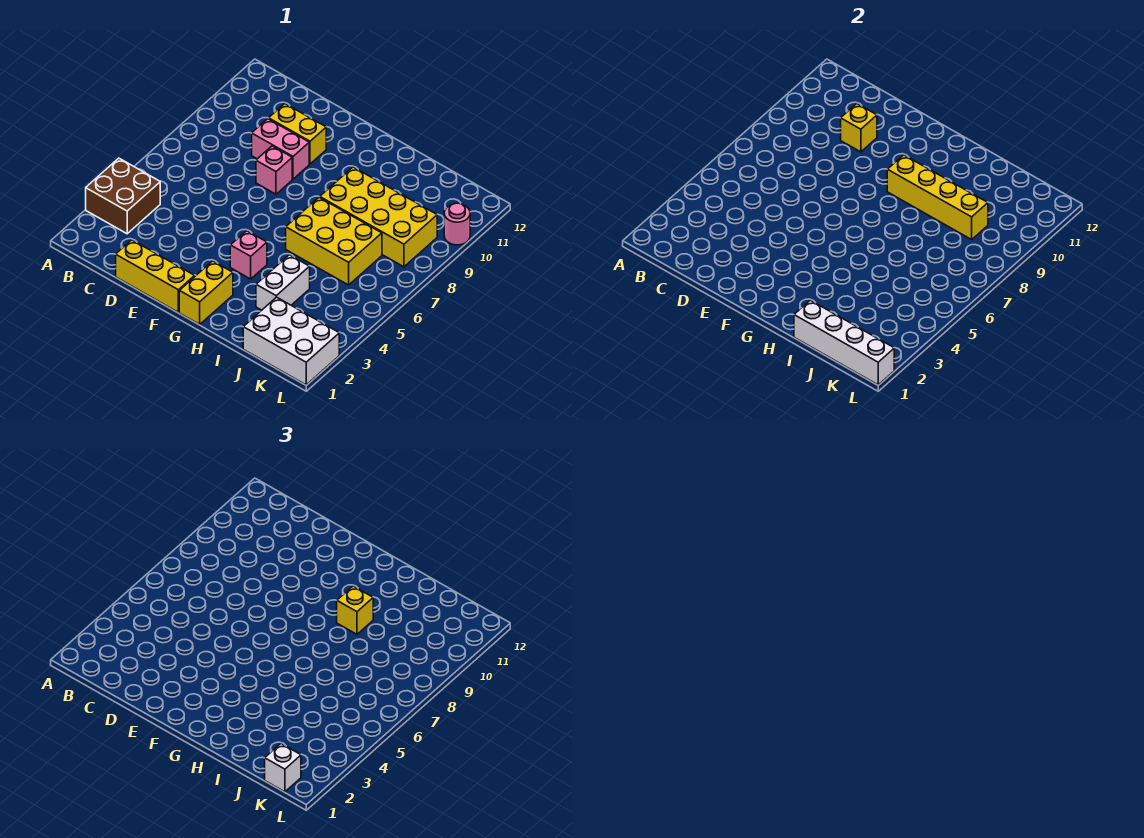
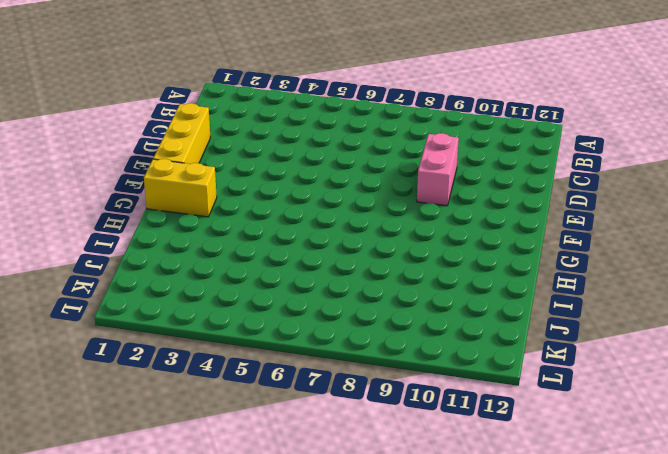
none -> brown 2x2 brick [86,158,160,234]
none -> yellow 1x2 brick [269,104,326,164]
none -> pink 1x1 brick [256,146,292,194]

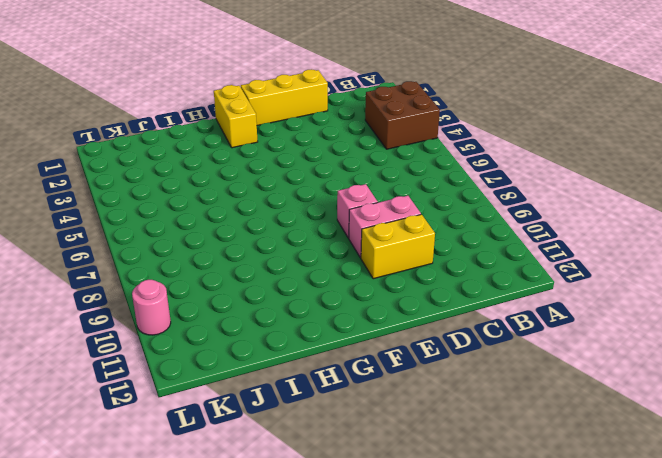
none -> pink 1x1 brick [230,231,267,279]
none -> yellow 2x3 brick [286,197,382,285]
none -> yellow 2x4 brick [320,167,437,267]

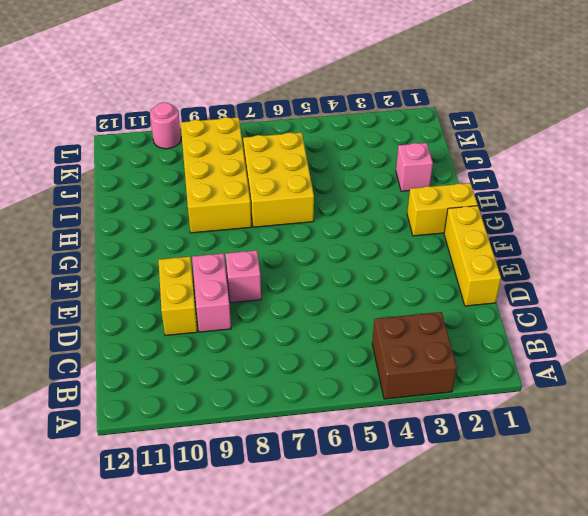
pink 1x1 brick [396,143,433,191] -> pink 1x1 brick moved to [230,231,267,279]
none -> white 1x2 brick [256,255,310,310]
none -> white 2x3 brick [243,297,339,385]
none -> yellow 1x1 brick [841,104,877,152]

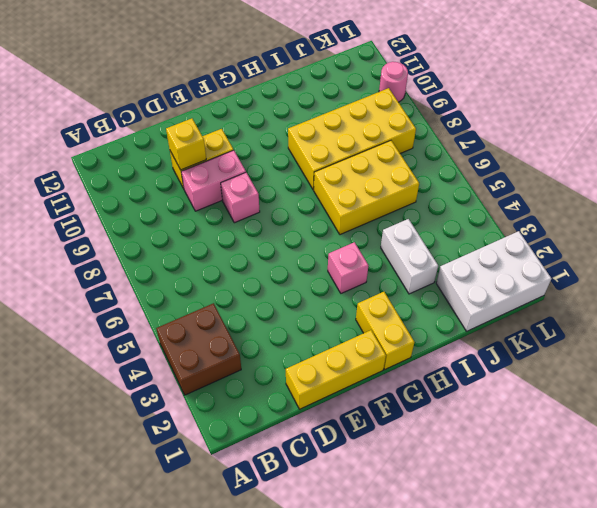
none -> yellow 1x4 brick [887,155,988,239]
none -> white 1x4 brick [794,300,894,385]
none -> yellow 1x1 brick [337,586,373,634]

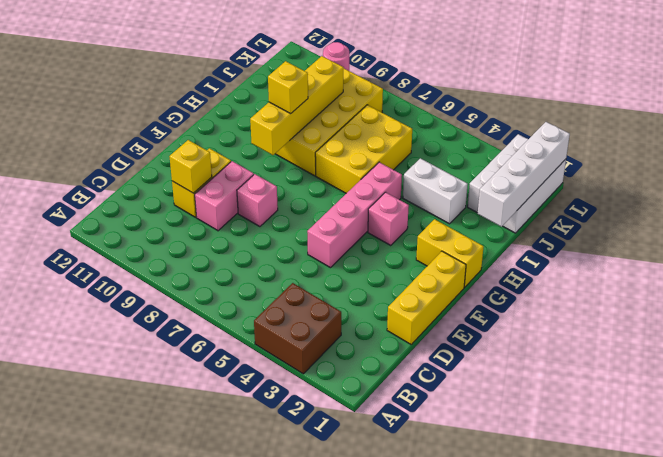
pink 1x4 brick [307,162,402,268] -> none
none -> white 1x1 brick [265,744,301,792]

